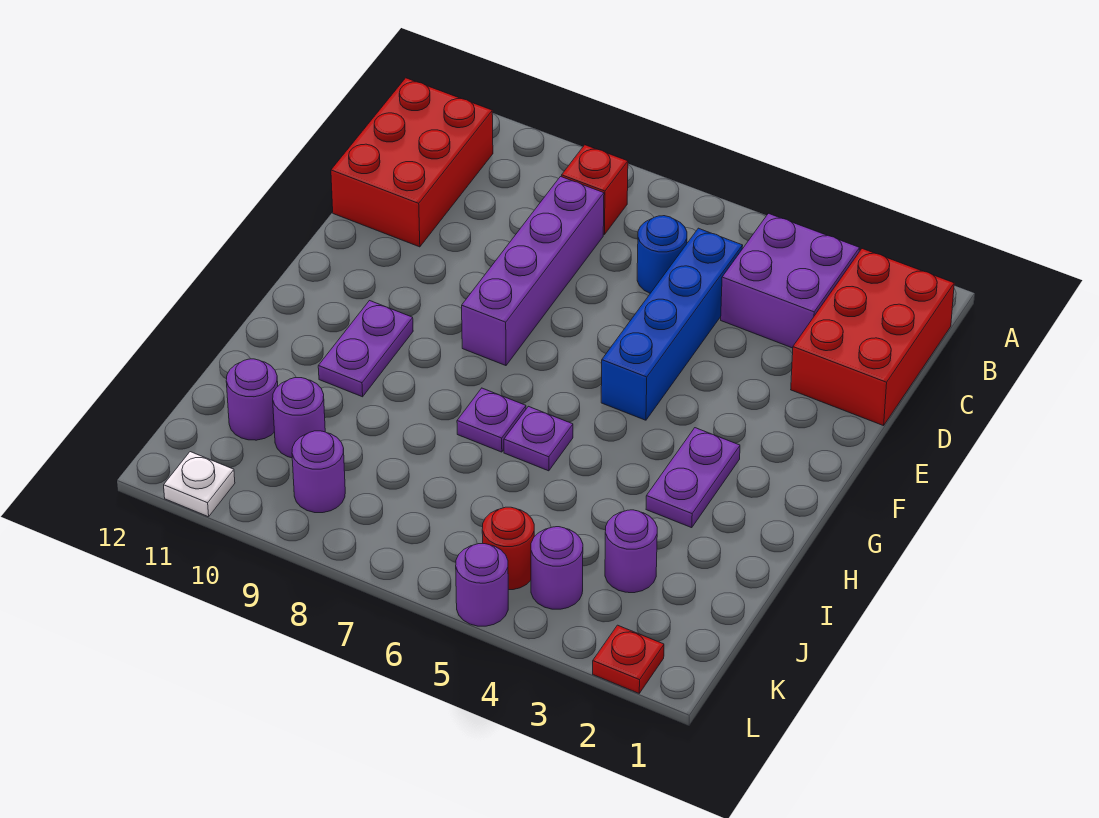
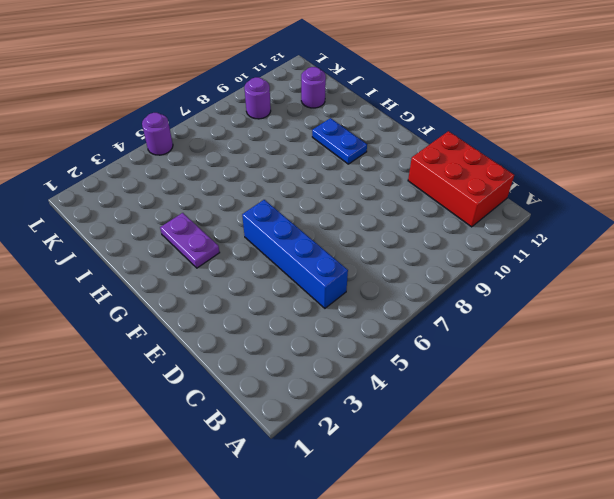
blue 1x2 plate [312,118,367,164] -> purple 1x2 plate [318,301,413,397]
none -> red 2x3 brick [791,249,954,426]
none -> purple 2x2 brick [721,213,860,348]
none -> red 1x1 brick [562,145,628,235]

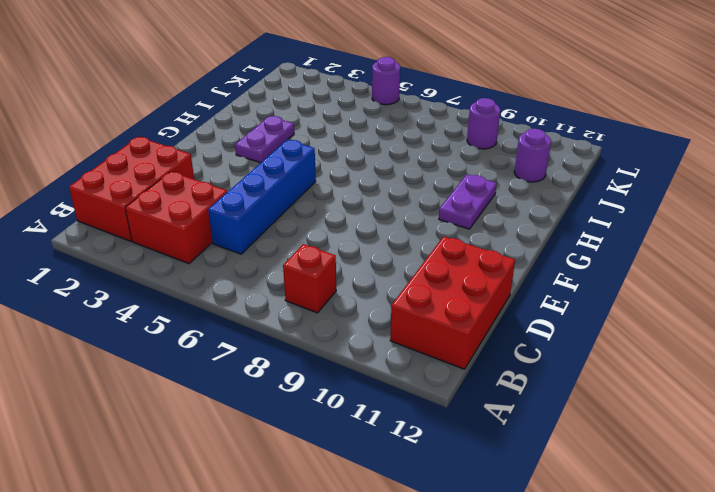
red 2x2 brick [125,171,227,264] -> purple 2x2 brick [721,213,860,348]
none -> blue 1x1 round brick [637,216,687,293]
none -> purple 1x4 brick [462,177,604,366]
none -> purple 1x1 plate [504,406,573,471]

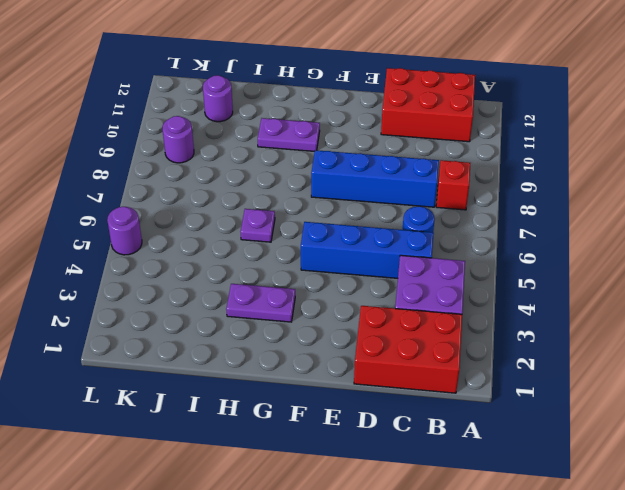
blue 1x4 brick [311,150,439,207] -> purple 1x4 brick [462,177,604,366]
none -> purple 1x1 plate [457,388,526,452]
none -> purple 1x1 round brick [605,510,657,593]
none -> purple 1x1 round brick [273,378,325,458]

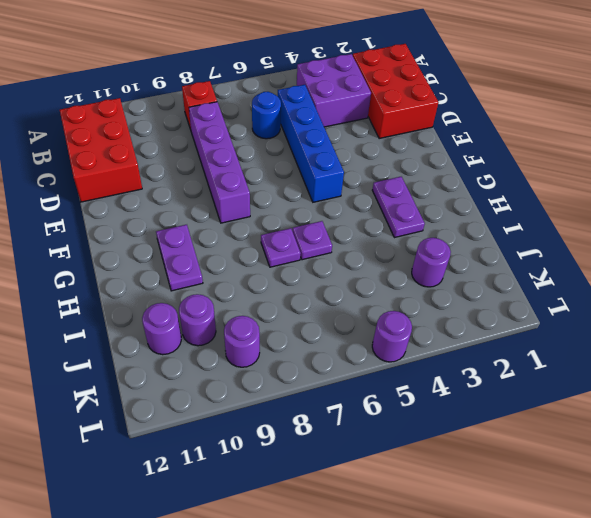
none -> purple 1x1 round brick [531,527,583,609]
none -> red 1x1 round brick [482,507,534,590]
none -> red 1x1 plate [593,625,664,693]

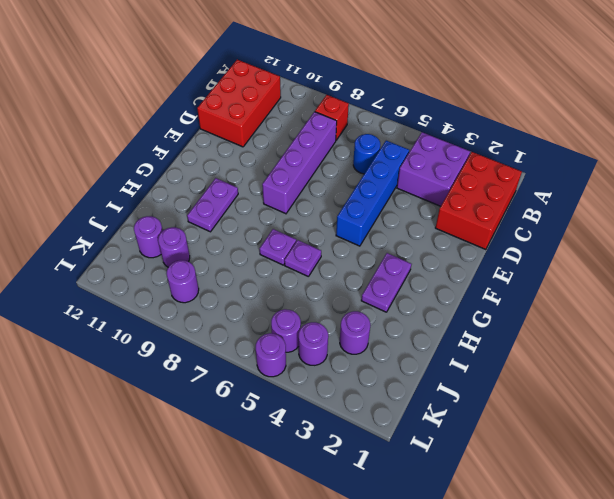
purple 1x1 round brick [271,309,301,352] -> red 1x1 round brick [482,507,534,590]
none -> red 1x1 plate [593,625,664,693]
none -> white 1x1 plate [164,452,235,517]

